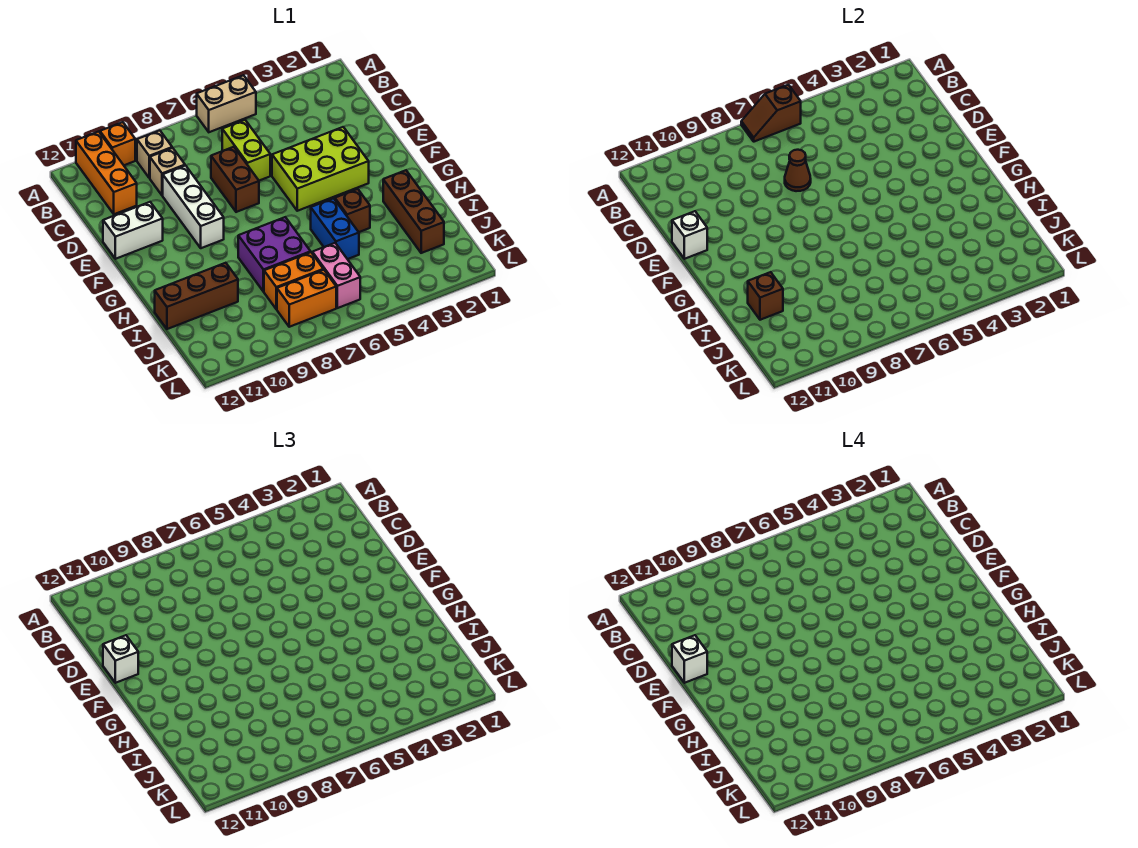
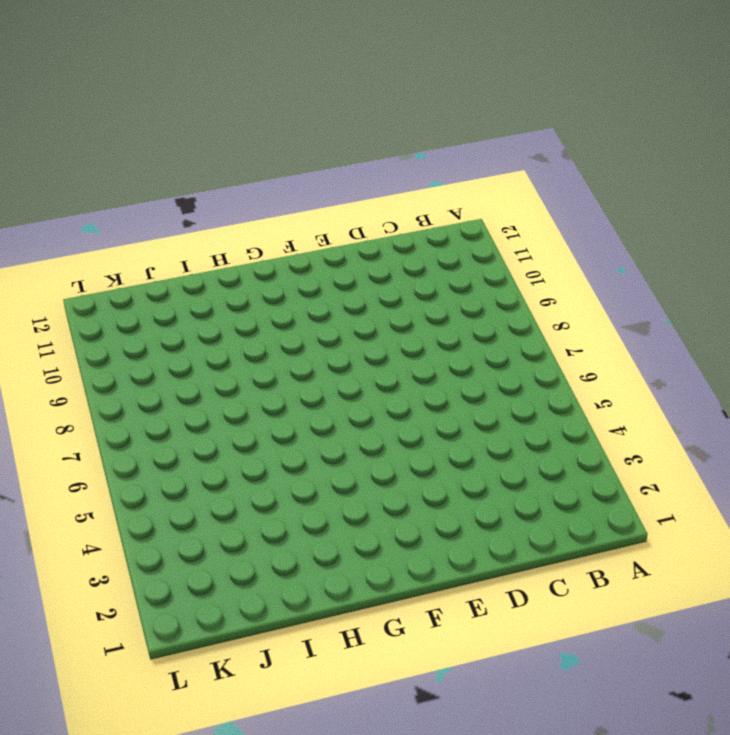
none -> tan 1x2 brick [197,75,256,132]
none -> orange 1x1 brick [100,122,135,165]
none -> orange 1x3 brick [76,132,137,214]

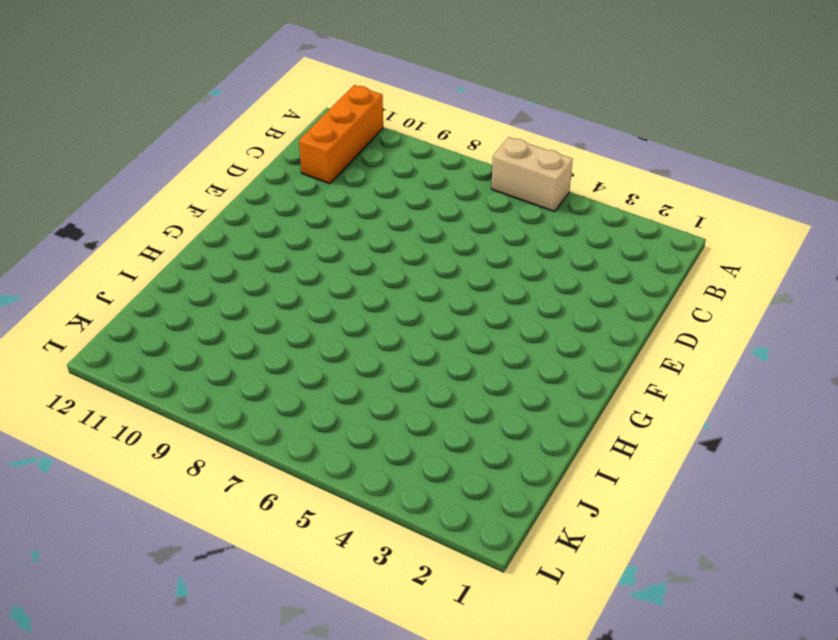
none -> orange 1x1 brick [100,122,135,165]
none -> tan 1x1 brick [137,130,172,178]
none -> lime 1x2 brick [222,120,270,181]

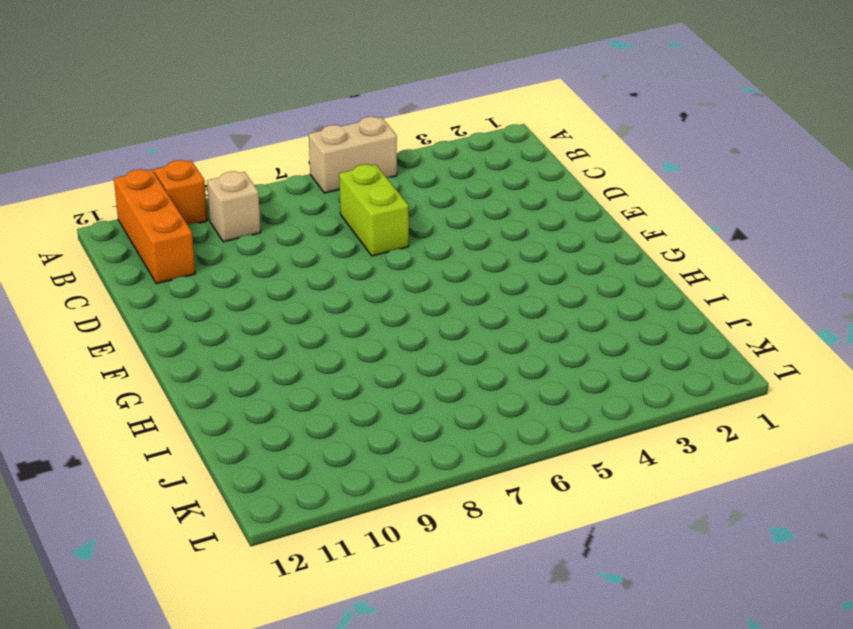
none -> tan 1x1 brick [150,148,185,196]
none -> brown 1x2 brick [211,147,259,212]
none -> white 1x3 brick [163,166,224,248]

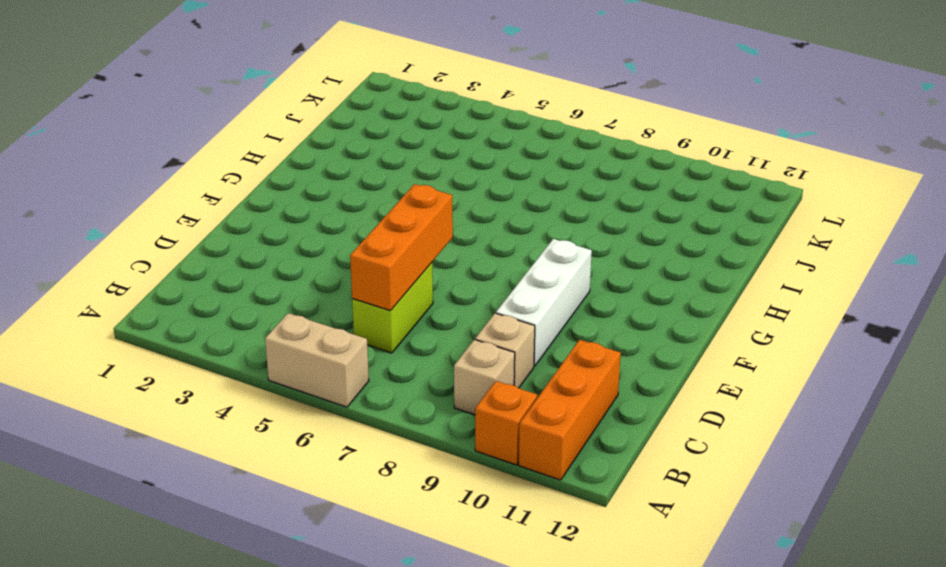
orange 1x3 brick [350,184,453,311] -> none
none -> brown 1x2 brick [211,147,259,212]
none -> lime 2x3 brick [272,127,369,211]
none -> white 1x2 brick [103,202,163,259]

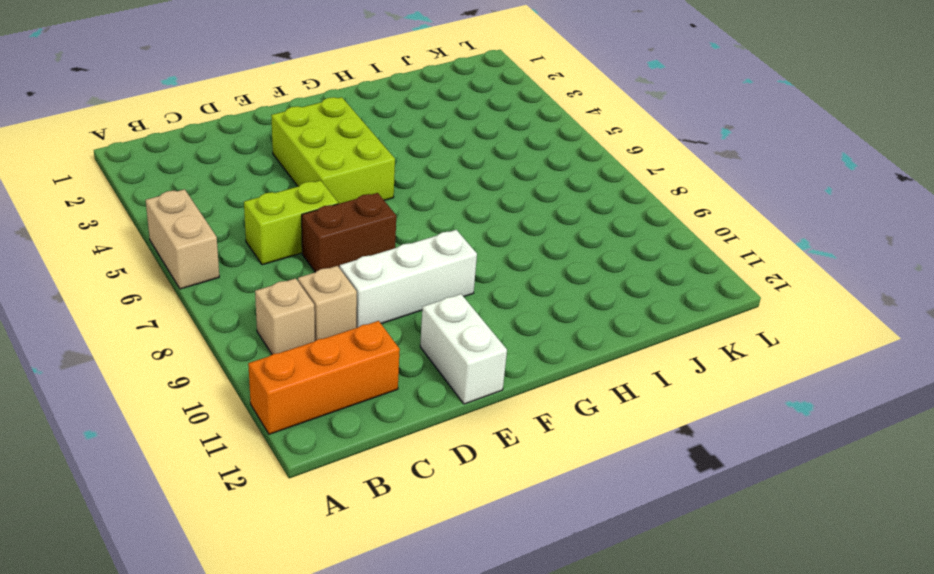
none -> orange 1x1 brick [100,122,135,165]
none -> brown 1x3 brick [383,170,444,253]
none -> brown 1x1 brick [335,189,370,232]

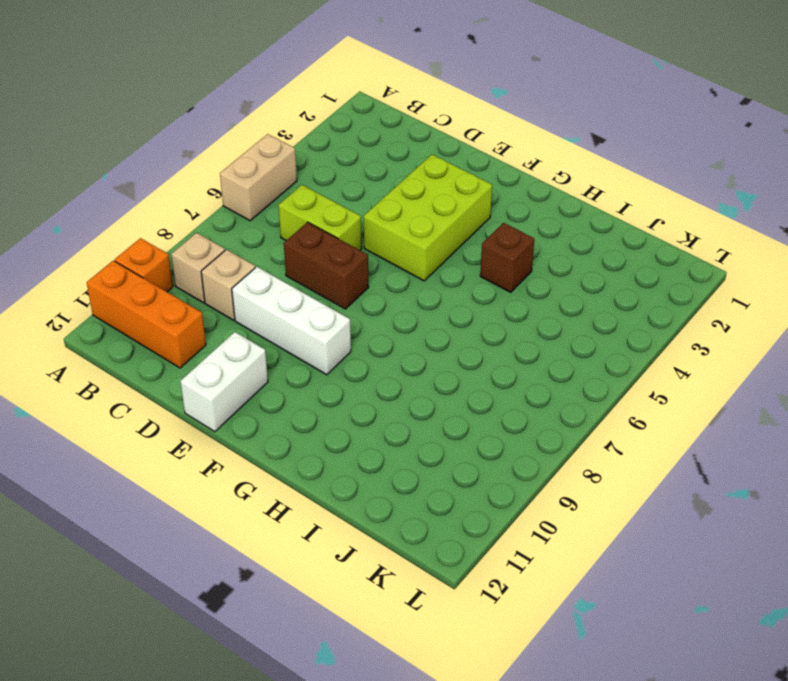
none -> brown 1x3 brick [383,170,444,253]
none -> blue 1x2 brick [311,198,359,259]
none -> purple 2x2 brick [238,217,311,292]

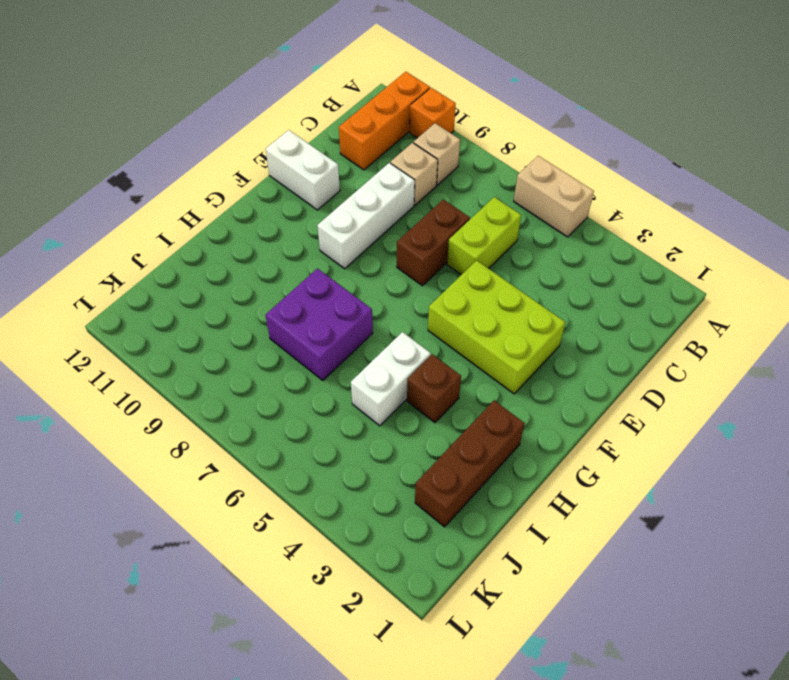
white 1x2 brick [351,332,431,426] -> blue 1x2 brick [311,198,359,259]
none -> brown 1x3 brick [155,263,238,329]
none -> pink 1x2 brick [312,243,360,308]
none -> orange 1x2 brick [264,252,323,309]

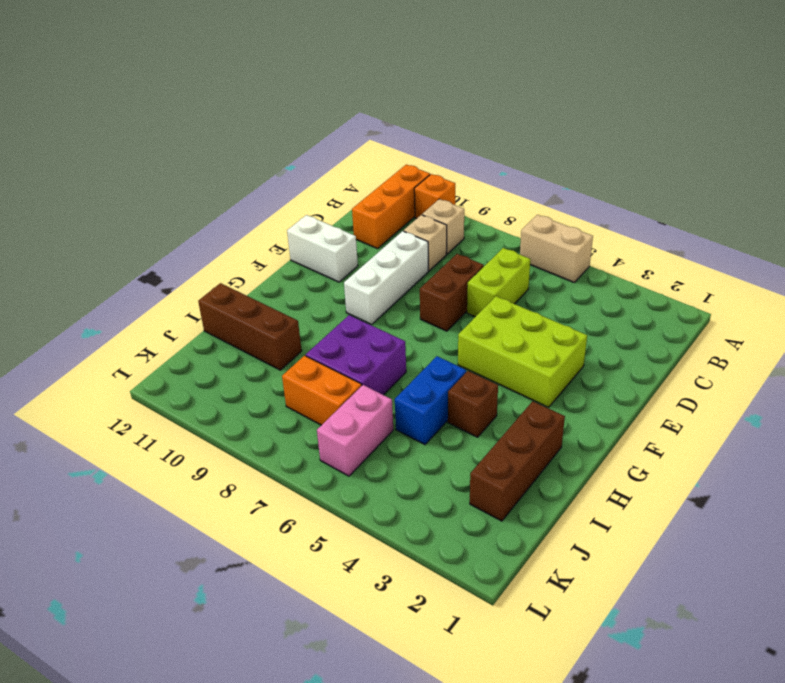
none -> orange 1x2 brick [277,270,336,327]
none -> brown 1x2 slope [741,85,801,142]
none -> brown 1x1 cone [785,150,811,191]

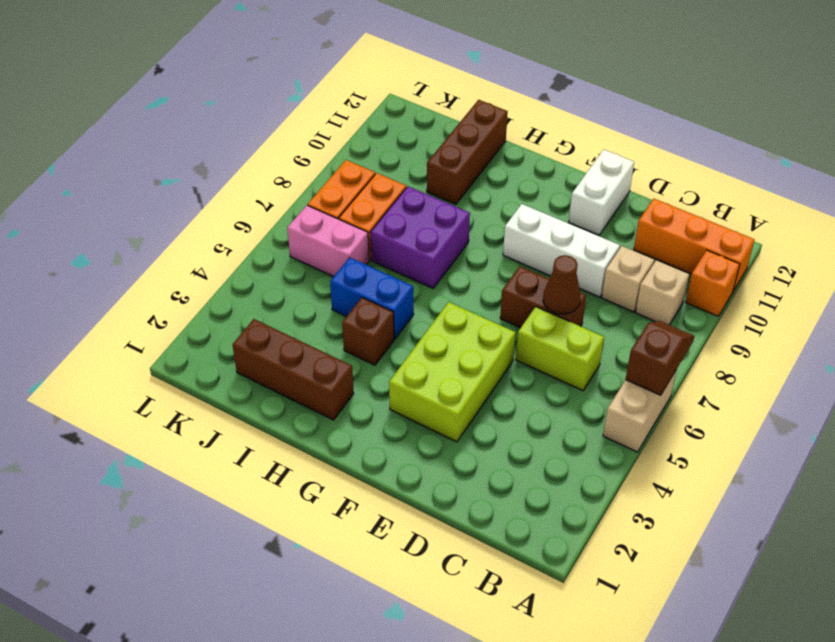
none -> white 1x1 brick [672,211,707,259]
none -> brown 1x1 brick [748,272,783,320]
none -> white 1x1 brick [103,635,138,683]

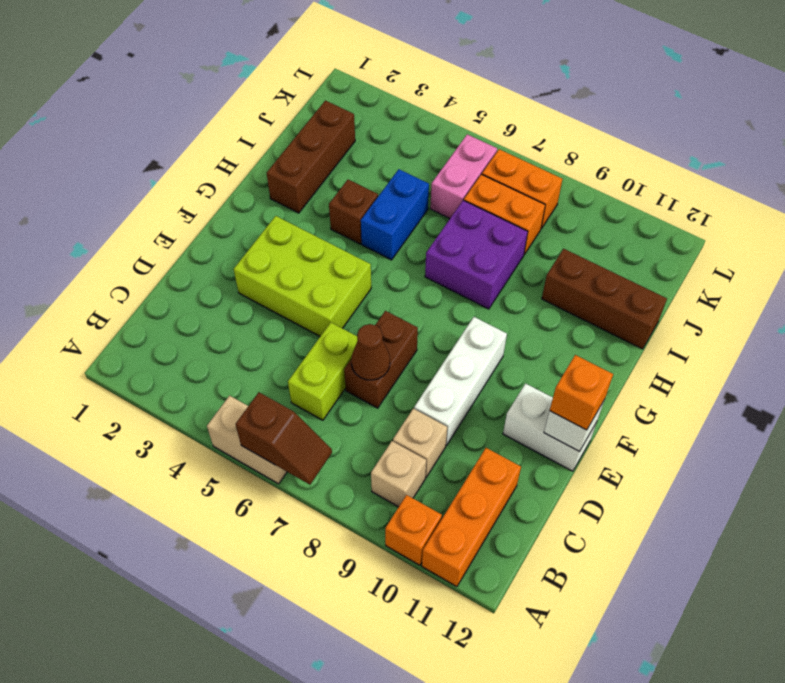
orange 1x1 brick [550,355,613,430] -> white 1x1 brick [103,635,138,683]
none -> brown 1x1 brick [748,272,783,320]
none -> white 1x1 brick [672,635,707,683]

